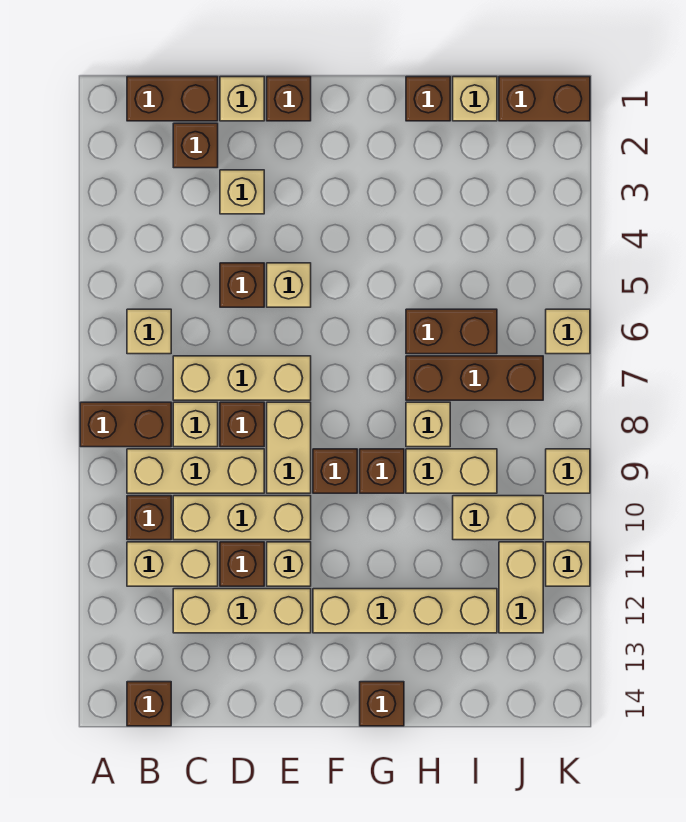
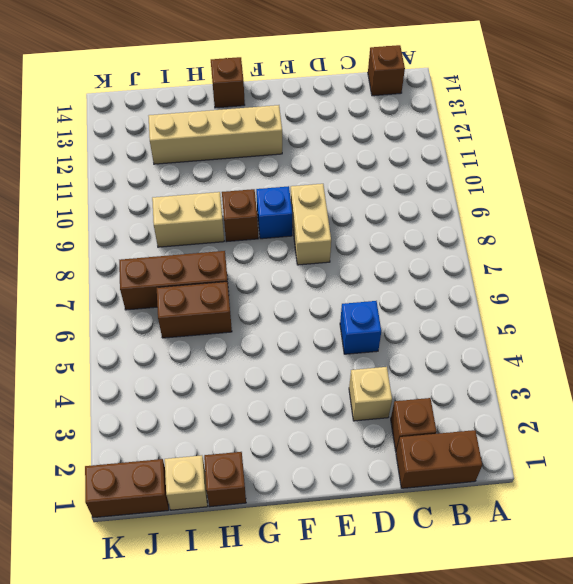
blue 1x1 brick [340,301,381,354] -> brown 1x1 brick [220,263,264,307]
blue 1x1 brick [256,186,292,239] -> brown 1x1 brick [313,449,357,493]
none -> brown 1x2 brick [80,402,171,447]
none -> tan 1x1 brick [127,309,171,354]
none -> tan 1x3 brick [127,449,264,493]
none -> brown 1x1 brick [127,496,171,540]

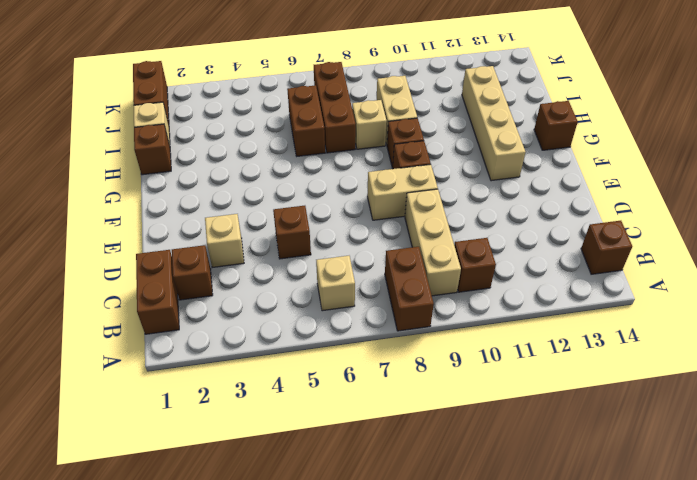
none -> tan 1x2 brick [127,542,218,586]
none -> tan 1x3 brick [173,356,311,400]
none -> tan 1x1 brick [173,402,218,447]
none -> tan 1x3 brick [173,496,311,540]

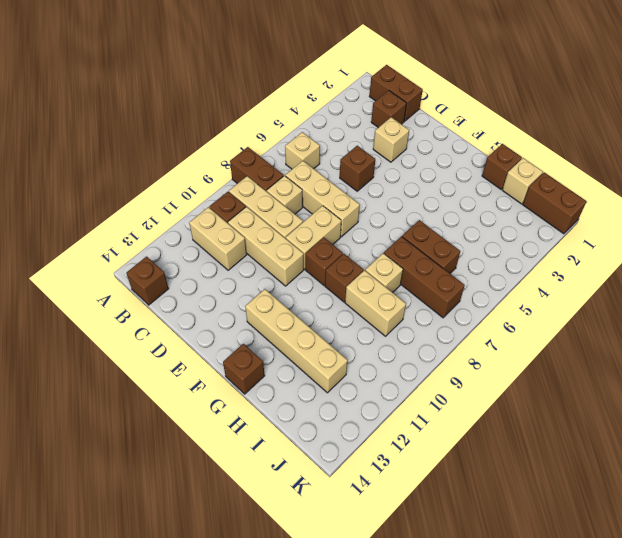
none -> tan 1x3 brick [173,589,311,633]
none -> tan 1x1 brick [220,77,264,121]
none -> brown 1x1 brick [220,402,264,447]
none -> brown 1x1 brick [220,542,264,586]

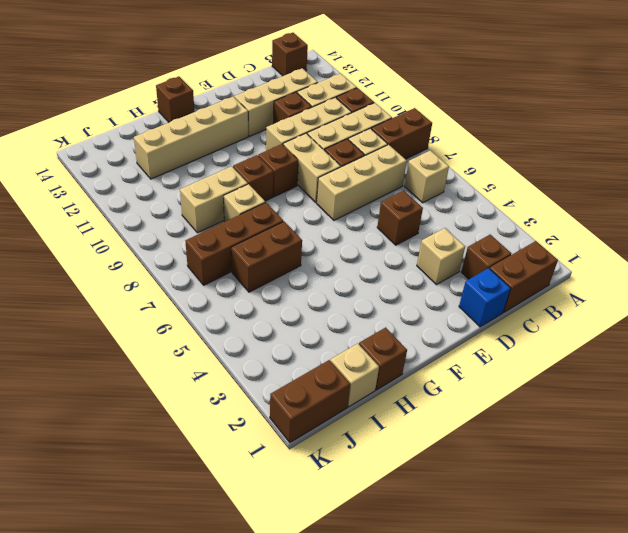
blue 1x1 brick [459,268,511,327] -> tan 1x1 brick [220,77,264,121]
none -> brown 1x1 brick [267,77,311,121]
none -> tan 1x1 brick [267,263,311,307]
none -> tan 1x1 brick [267,542,311,586]
none -> tan 1x2 brick [453,496,543,540]

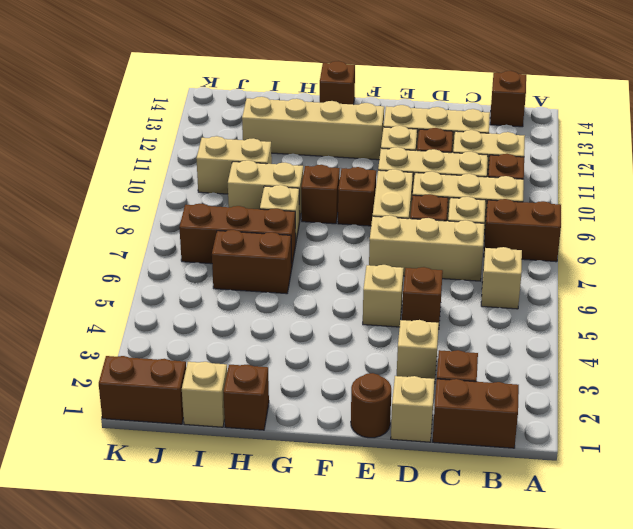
brown 1x1 round brick [351,373,391,438] -> brown 1x1 brick [267,77,311,121]
none -> tan 1x2 brick [499,542,543,633]
none -> tan 1x1 brick [546,309,590,354]
none -> tan 1x1 brick [546,449,590,493]
none -> tan 1x1 brick [546,542,590,586]

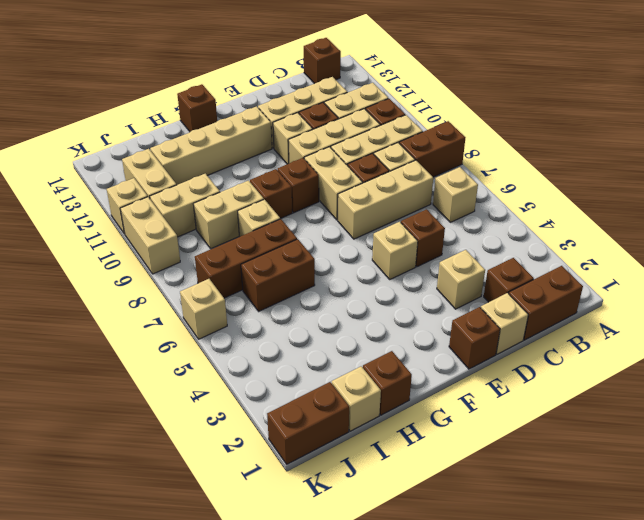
tan 1x2 brick [120,197,180,274] -> tan 1x1 brick [546,449,590,493]

